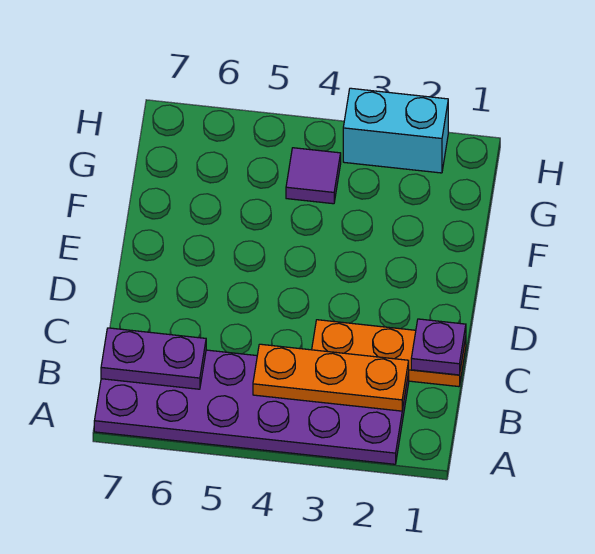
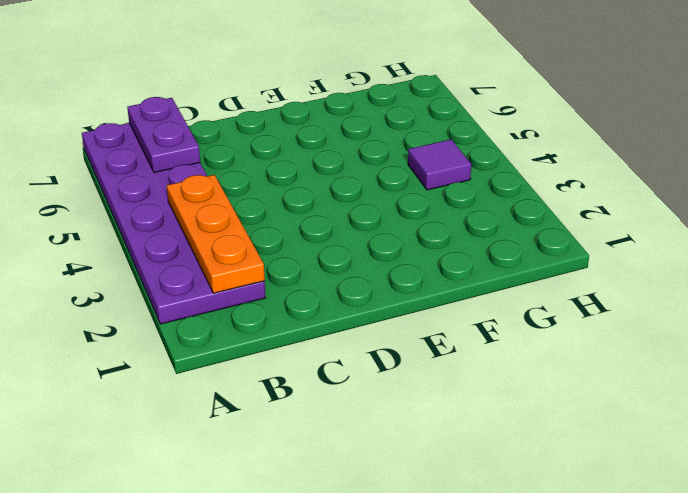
none -> orange 1x3 plate [312,320,466,387]
none -> cyan 1x2 brick [343,88,448,173]

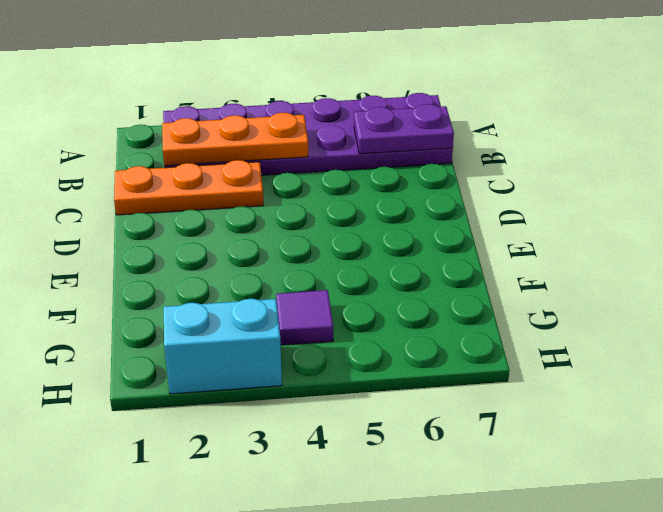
none -> purple 1x1 plate [411,319,466,375]

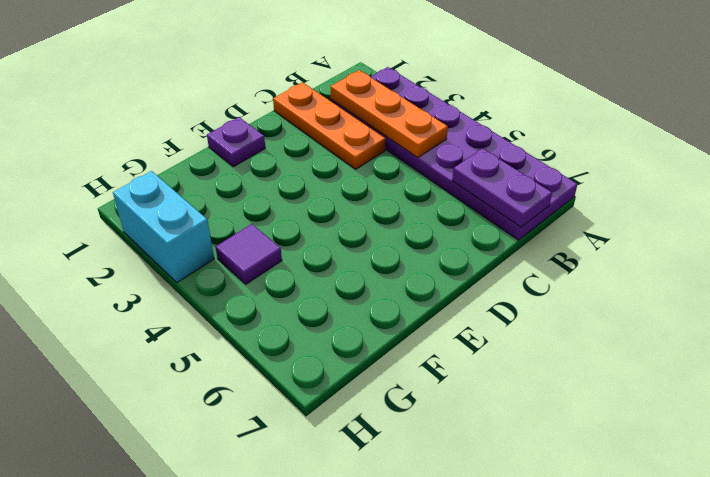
purple 1x1 plate [207,117,265,167] -> purple 1x1 plate moved to [411,319,466,375]

